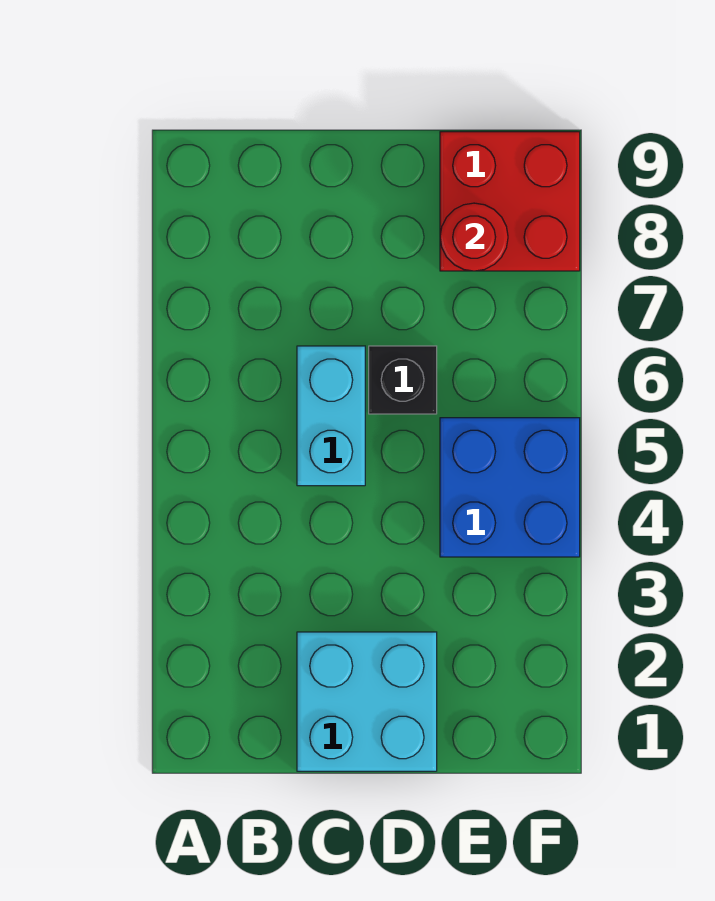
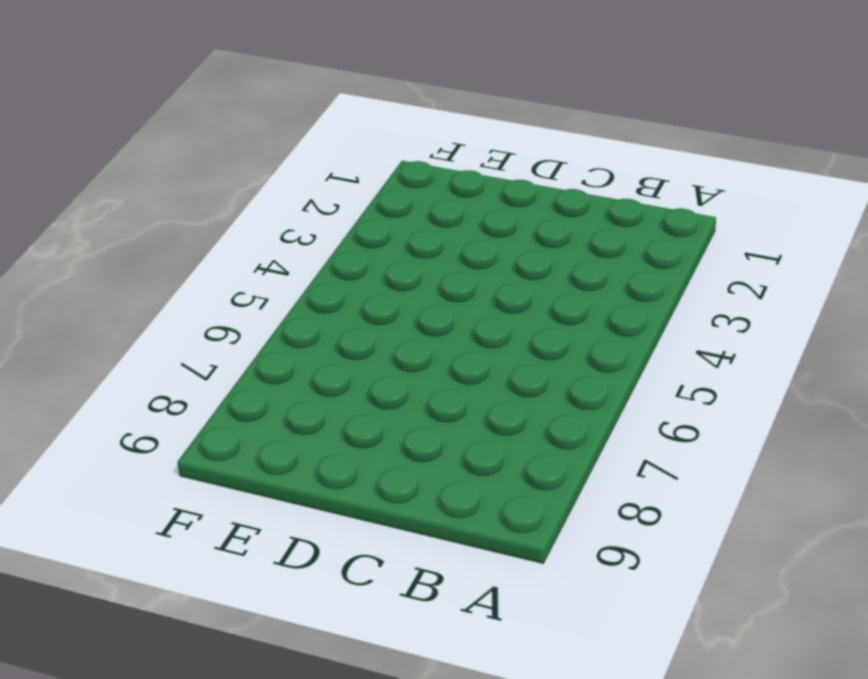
none -> cyan 2x2 brick [297,632,437,771]
none -> cyan 1x2 brick [297,346,365,486]

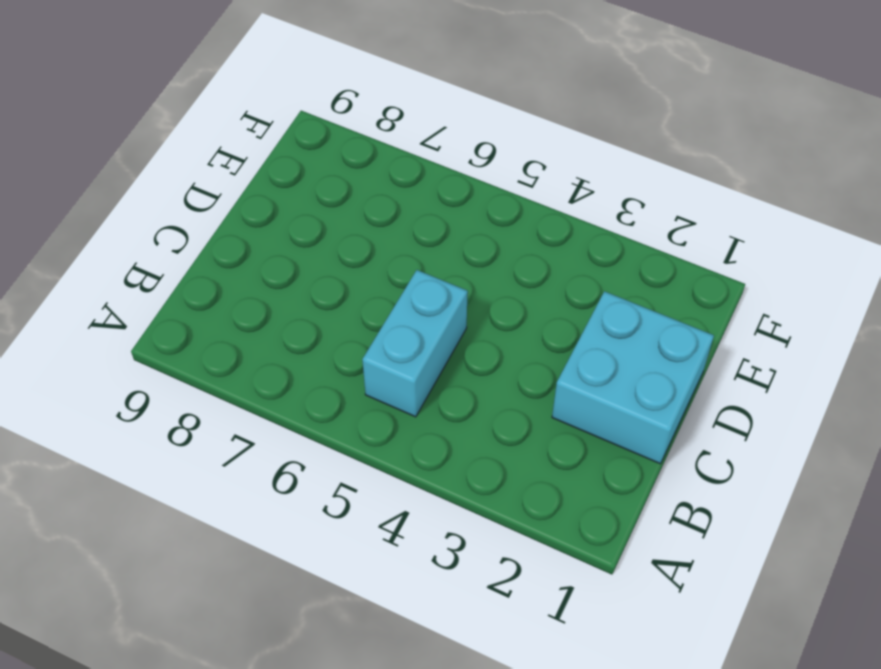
cyan 1x2 brick [362,270,468,417] -> cyan 1x2 brick turned to [297,346,365,486]
none -> black 1x1 brick [369,346,437,414]
none -> blue 2x2 brick [440,418,580,557]

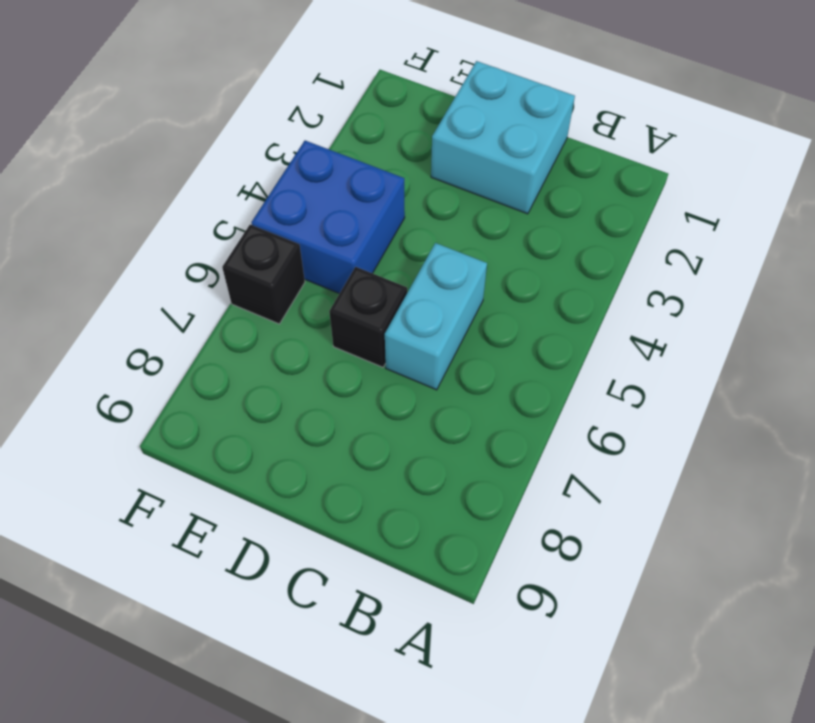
black 1x1 brick [222,225,305,324] -> none
none -> red 2x2 brick [440,132,580,271]
none -> red 1x1 round brick [440,203,508,271]

